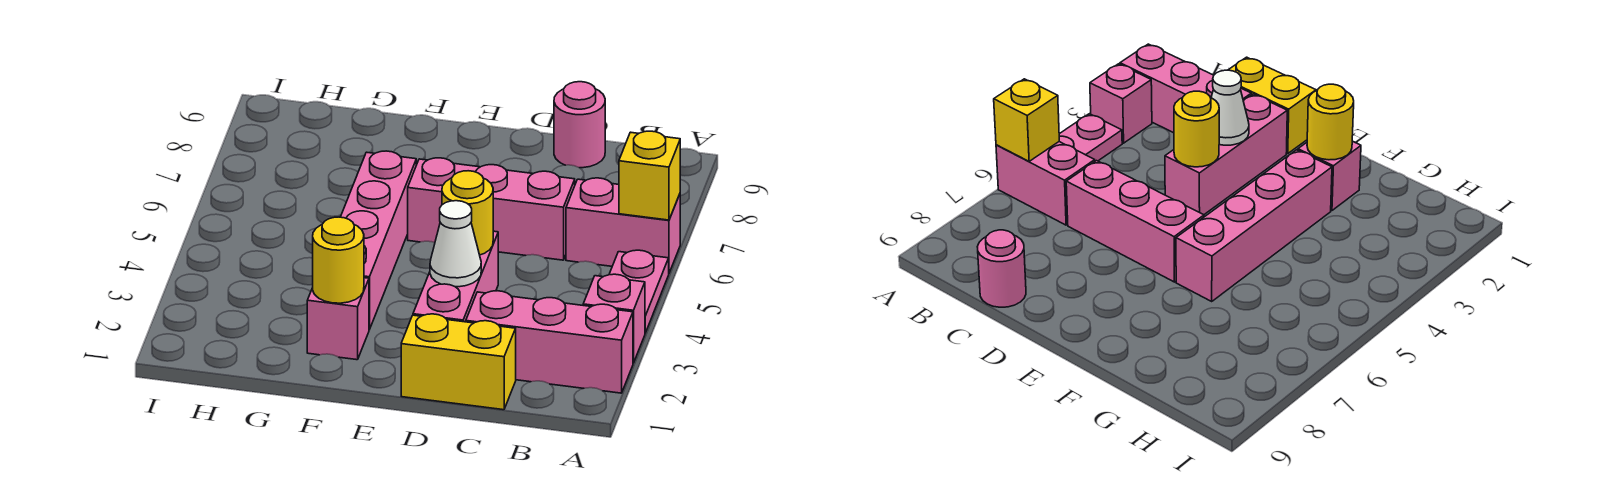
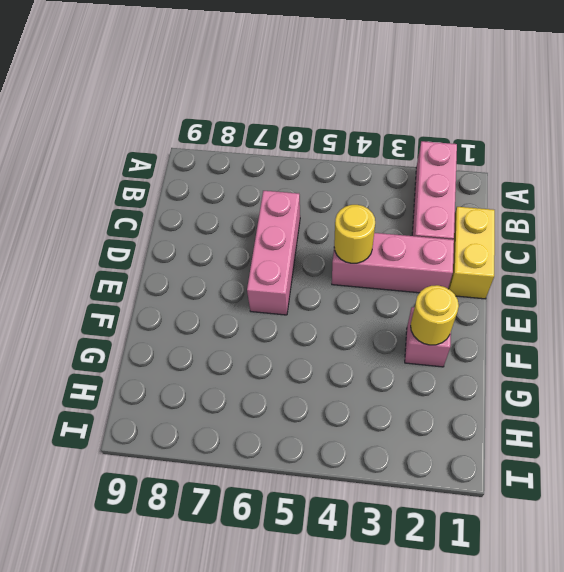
none -> pink 1x1 brick [583,274,645,363]
none -> pink 1x2 plate [609,250,669,333]
none -> pink 1x2 brick [566,178,680,273]

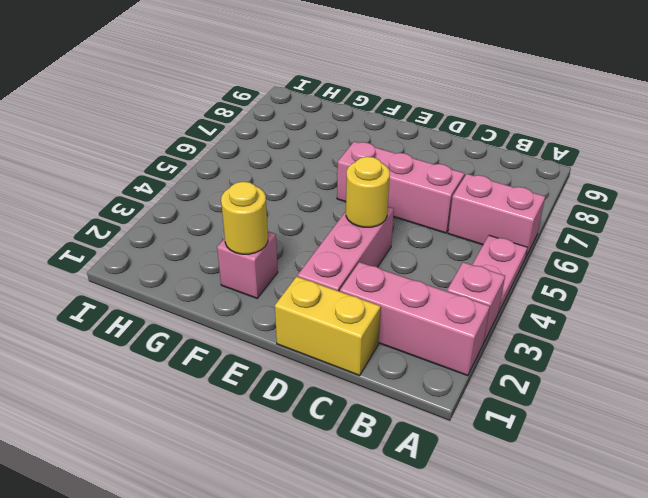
none -> pink 1x1 round brick [554,82,605,168]
none -> pink 1x4 brick [341,151,416,330]
none -> yellow 1x1 brick [619,131,680,220]

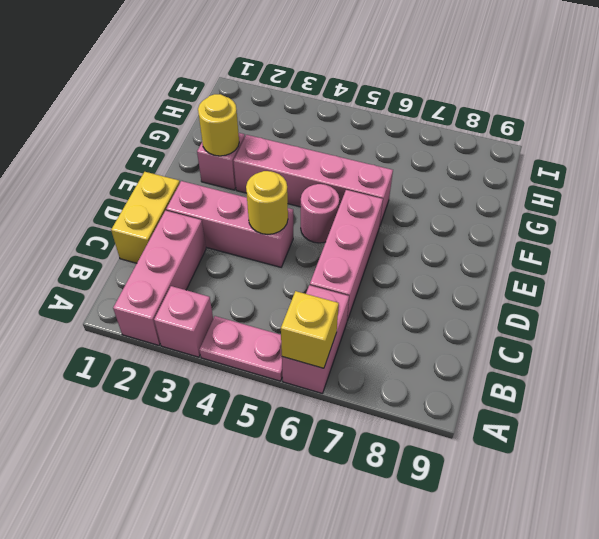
pink 1x1 round brick [301,184,339,243] -> pink 1x1 round brick moved to [554,82,605,168]
none -> white 1x1 cone [430,201,481,287]

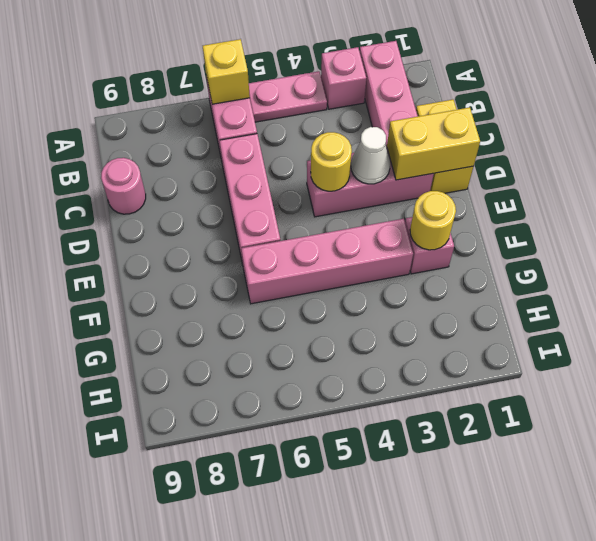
yellow 1x2 brick [387,107,480,180] -> none

